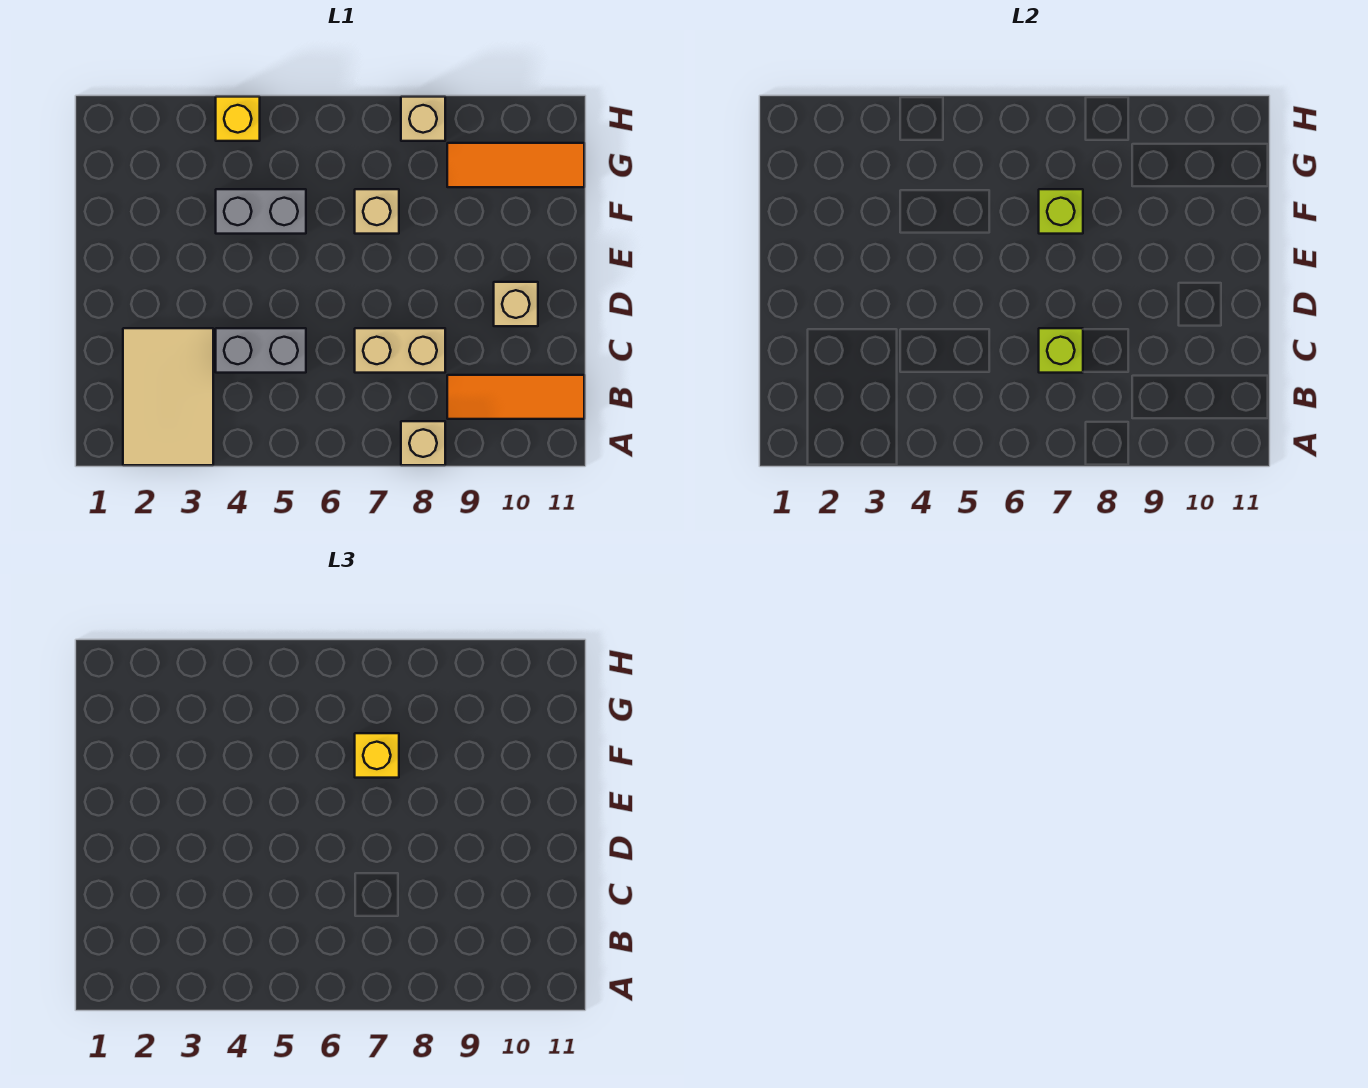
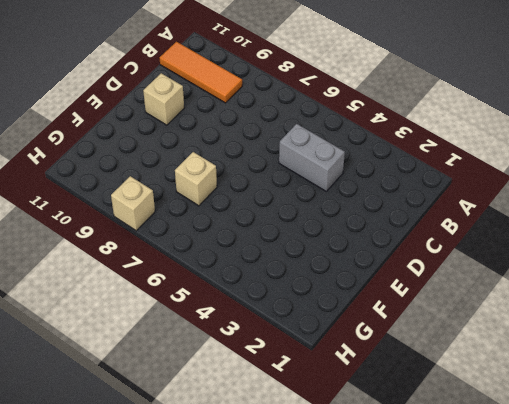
none -> tan 2x3 tile [123,328,213,465]
none -> tan 1x1 brick [401,421,445,465]
none -> tan 1x2 brick [355,328,445,373]

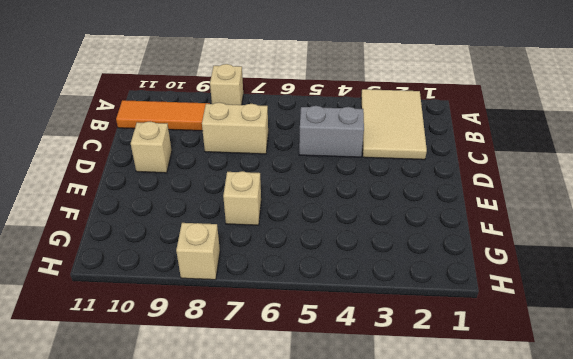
none -> grey 1x2 brick [216,189,306,234]
none -> orange 1x3 tile [447,143,584,187]
none -> yellow 1x1 brick [216,97,260,141]

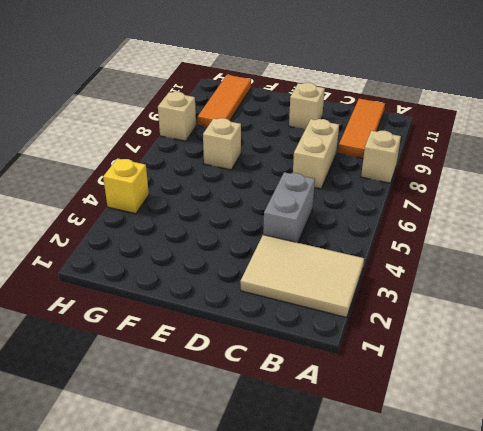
none -> grey 1x2 brick [216,189,306,234]
none -> lime 1x1 brick [1039,328,1083,373]
none -> lime 1x1 brick [1039,189,1083,234]

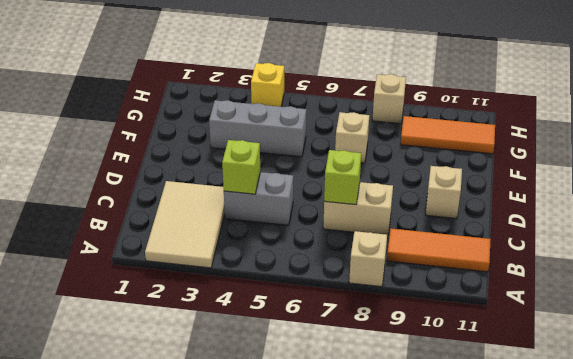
lime 1x1 brick [222,140,260,194] -> lime 1x1 brick moved to [1039,189,1083,234]
grey 1x3 brick [209,100,306,157] -> grey 1x2 brick [216,189,306,234]
none -> yellow 1x1 brick [355,733,399,778]

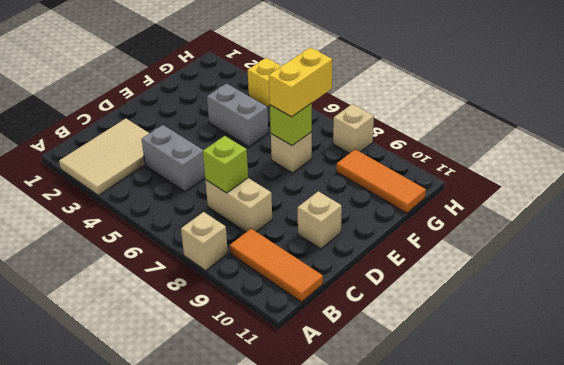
yellow 1x2 brick [269,48,332,117] -> yellow 1x1 brick [355,733,399,778]

